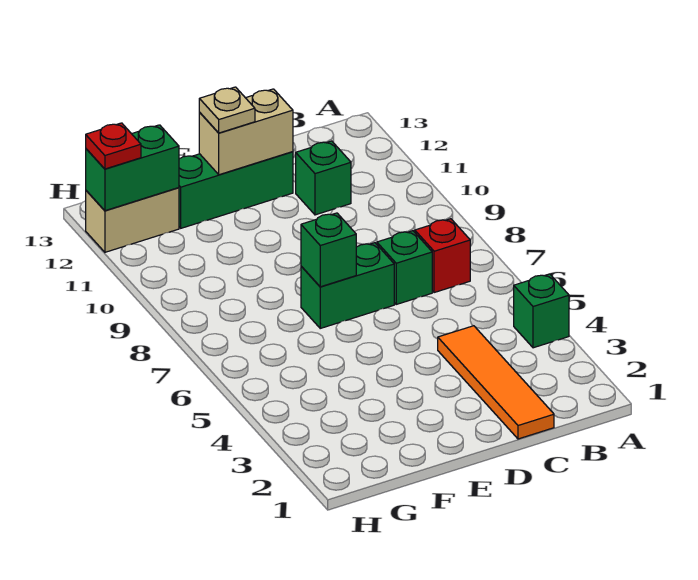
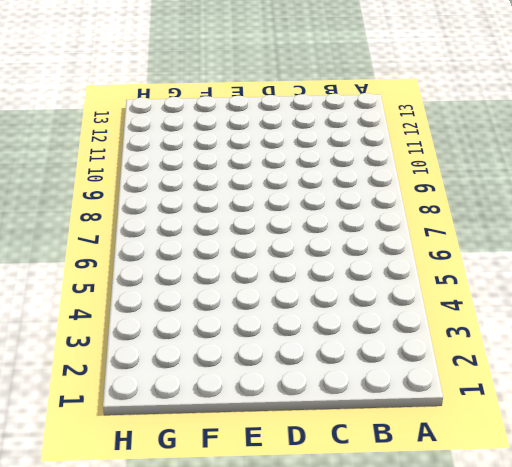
none -> green 1x1 brick [514,274,569,348]
none -> red 1x1 brick [415,219,470,293]
none -> orange 1x4 tile [438,326,554,439]

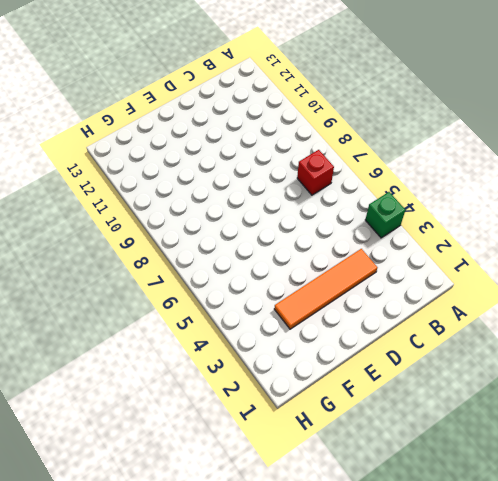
orange 1x4 tile [274,249,377,329] -> orange 1x4 tile turned to [438,326,554,439]
none -> green 1x1 brick [377,231,432,304]
none -> green 1x1 brick [296,141,351,215]
none -> green 1x2 brick [301,243,394,328]

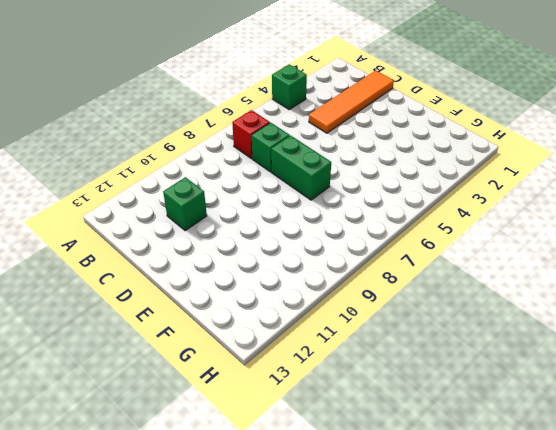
none -> green 1x3 brick [179,152,293,228]
none -> tan 1x2 brick [86,188,179,252]
none -> tan 1x2 brick [199,89,293,175]

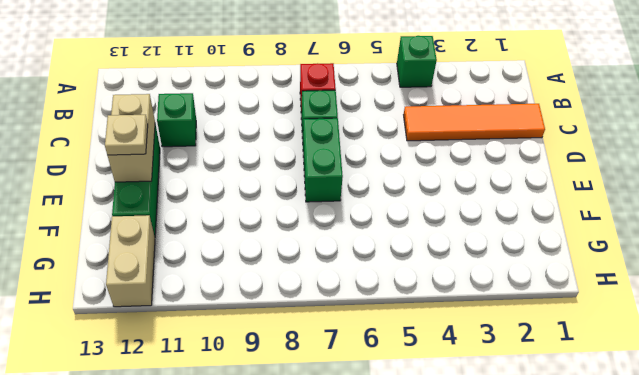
none -> green 1x1 brick [301,213,356,287]
none -> green 1x2 brick [86,125,179,211]
none -> red 1x1 plate [86,123,141,169]

